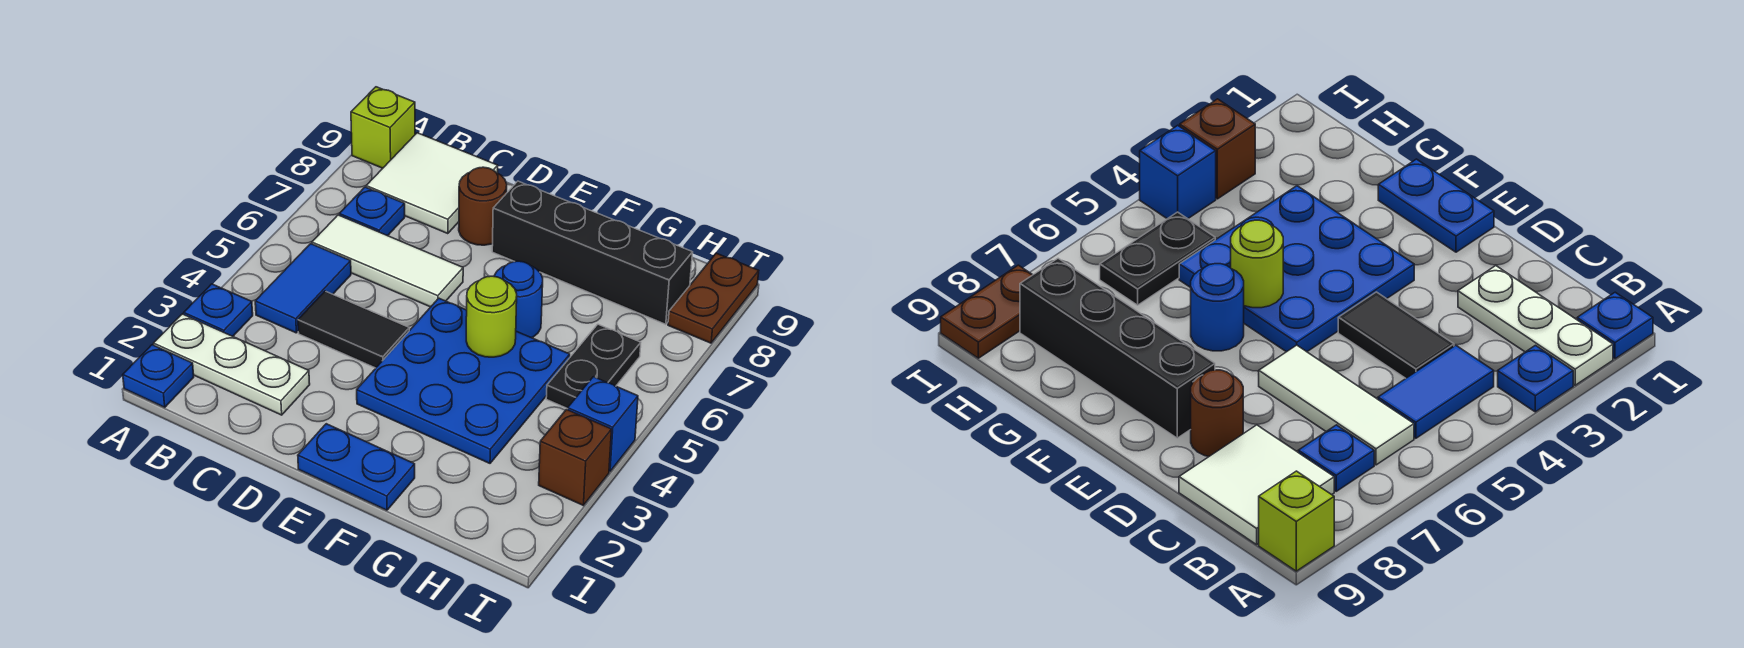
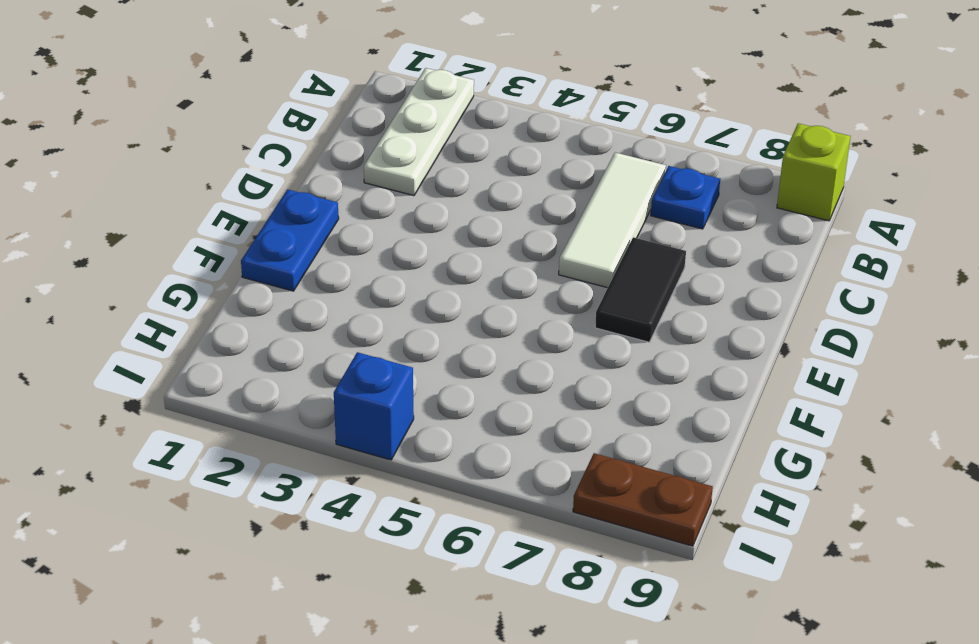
black 1x2 tile [595,237,686,342] -> black 1x2 tile moved to [298,291,409,368]
none -> blue 1x1 plate [123,345,194,407]
none -> blue 1x1 plate [184,284,253,336]
none -> blue 1x2 tile [255,244,351,333]

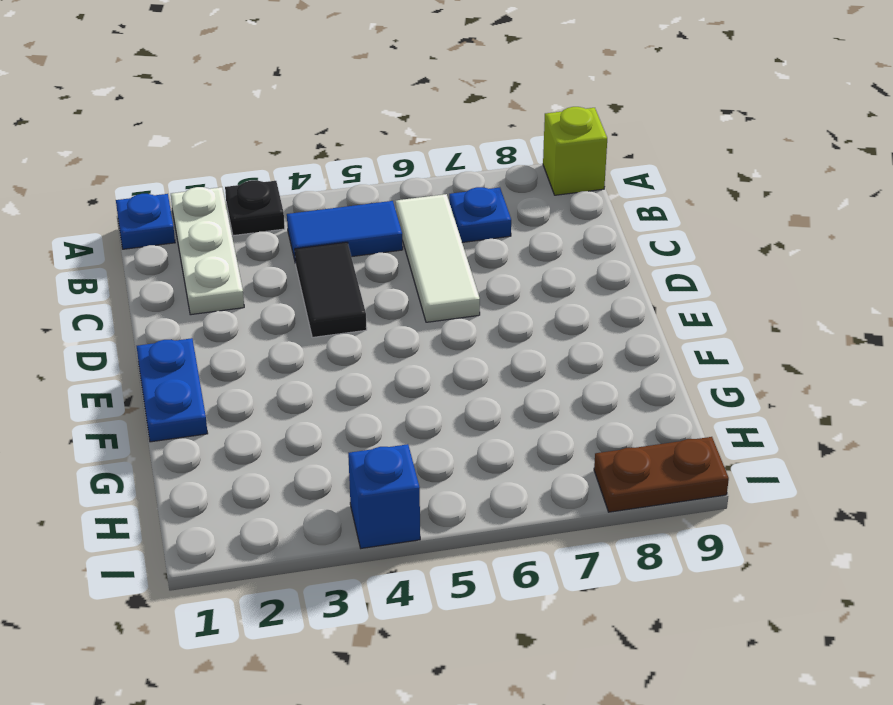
black 1x1 plate [225,180,285,236] -> blue 1x1 plate [184,284,253,336]
none -> white 2x2 tile [366,133,498,234]
none -> brown 1x1 round brick [459,167,507,245]
none -> blue 3x3 plate [357,298,570,463]

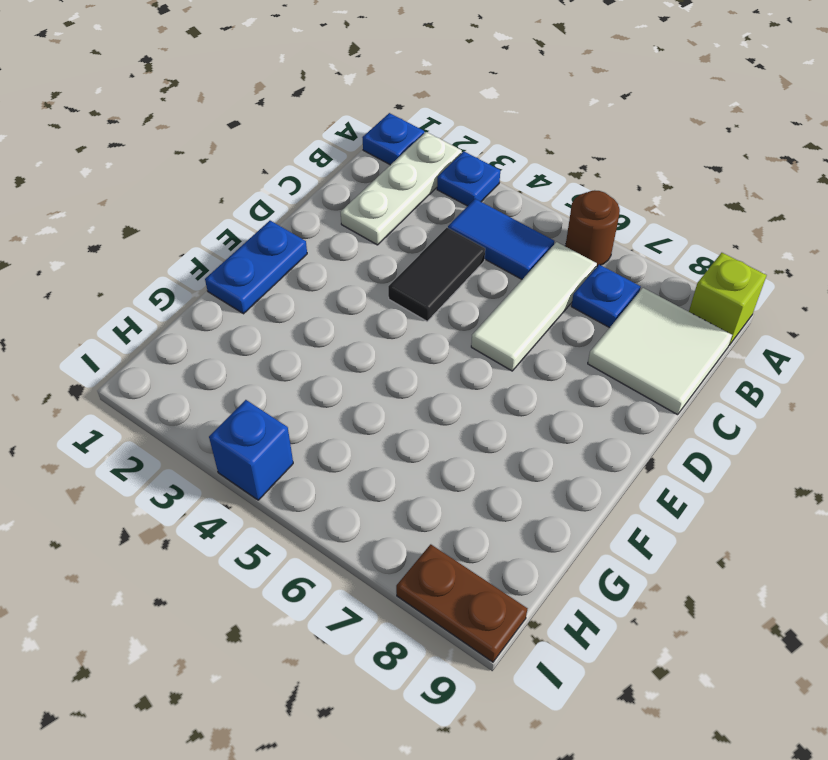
brown 1x1 round brick [565,190,620,266] -> brown 1x1 round brick moved to [459,167,507,245]
none -> blue 3x3 plate [357,298,570,463]
none -> black 1x4 brick [492,181,693,324]
none -> blue 1x1 round brick [494,261,543,338]

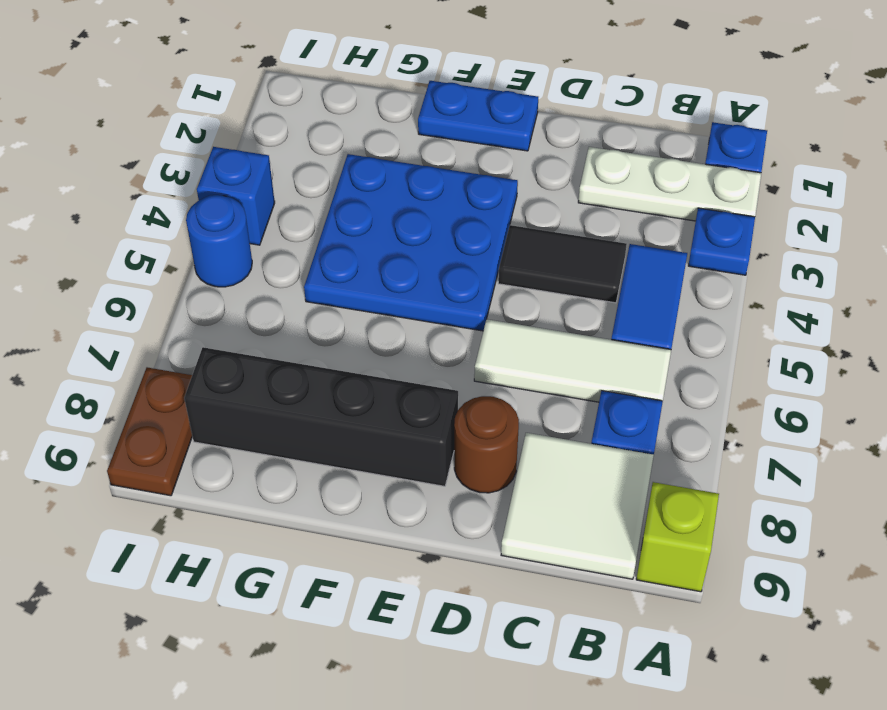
blue 1x1 round brick [186,195,252,287] -> blue 1x1 round brick moved to [494,261,543,338]
none -> black 1x2 plate [546,324,641,409]
none -> brown 1x1 brick [539,409,612,505]
none -> lime 1x1 round brick [466,276,517,357]

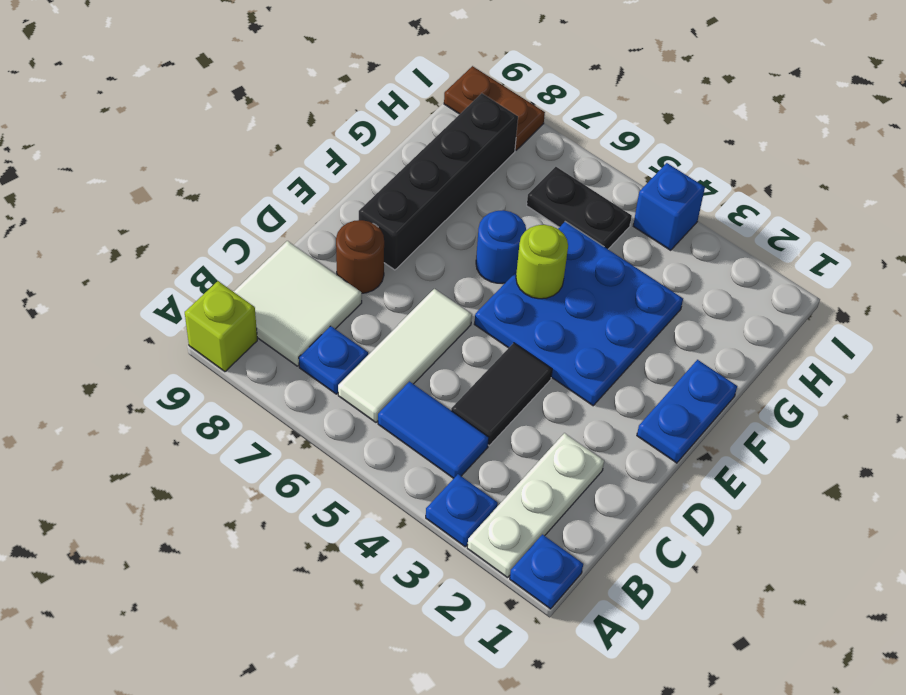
none -> brown 1x1 brick [539,409,612,505]

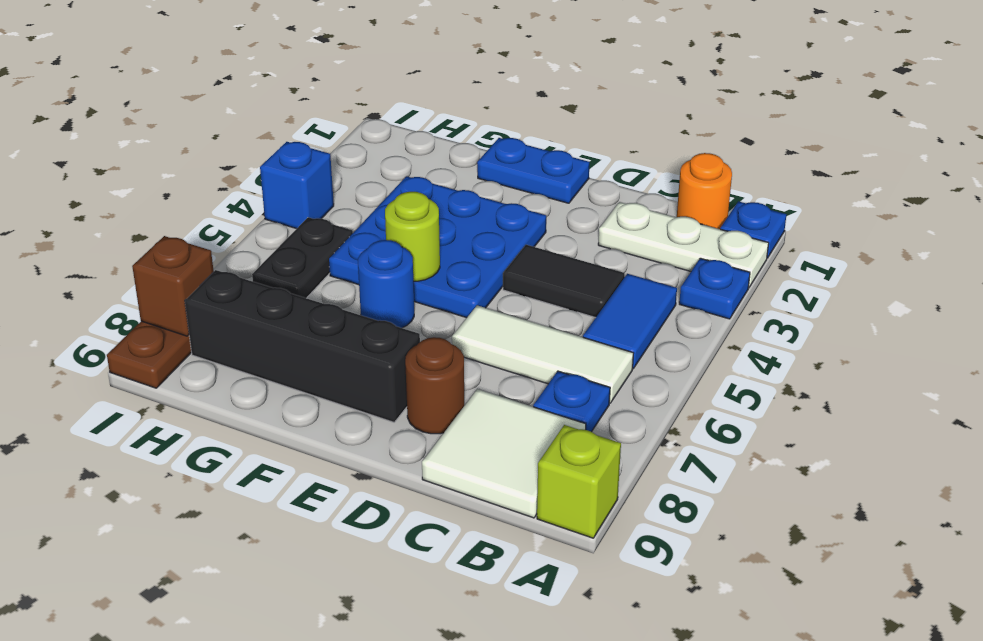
orange 1x1 round brick [677,153,732,229] -> none
brown 1x1 brick [132,236,214,336] -> brown 1x1 brick moved to [539,409,612,505]

